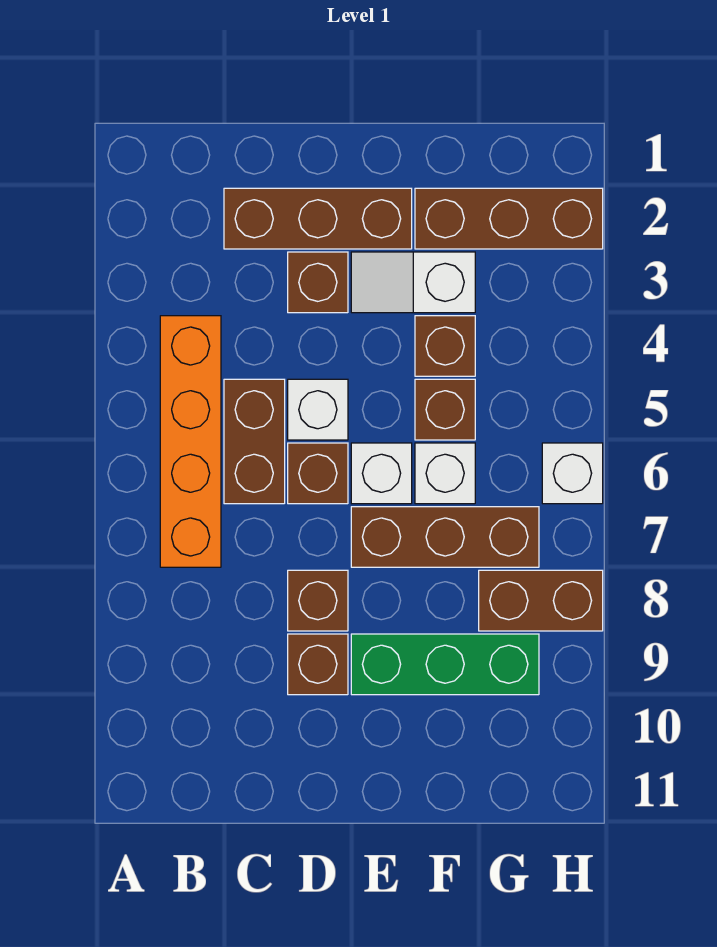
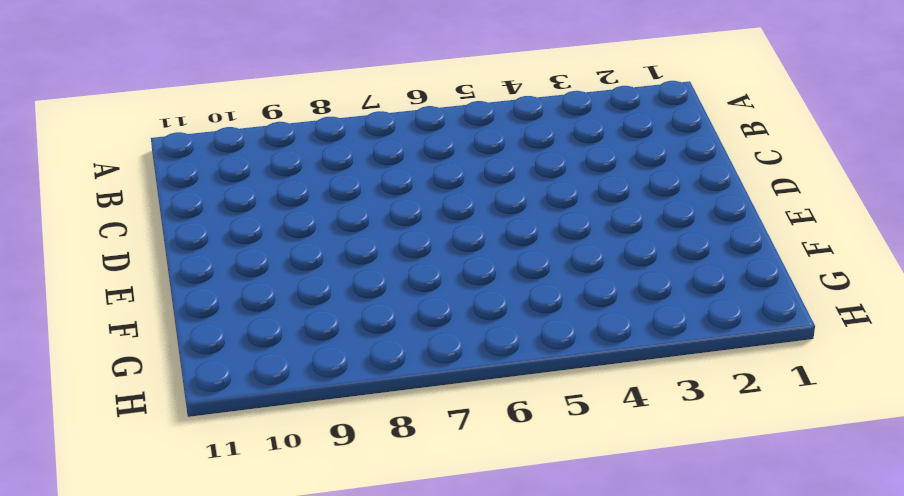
none -> orange 1x4 brick [160,316,221,567]
none -> brown 1x3 brick [224,188,412,249]
none -> brown 1x2 brick [224,379,285,504]

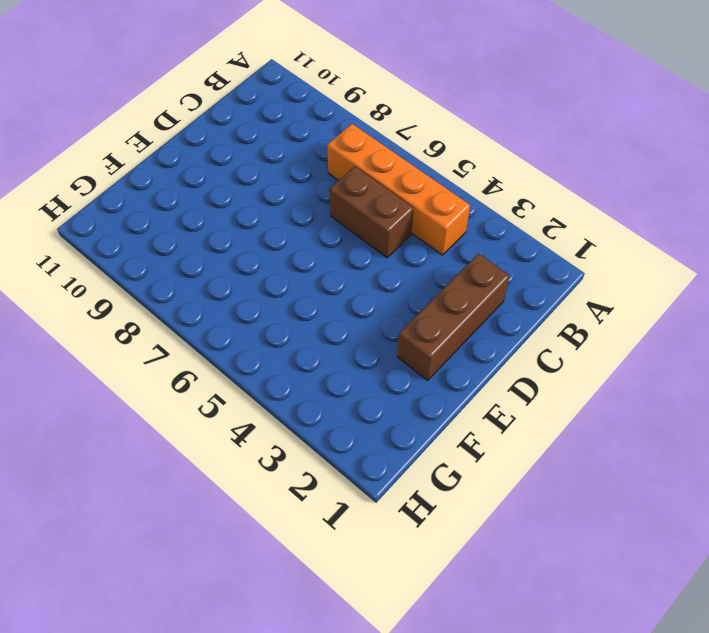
none -> brown 1x1 brick [288,252,348,313]
none -> white 1x1 brick [288,379,348,440]
none -> brown 1x1 brick [288,443,348,504]

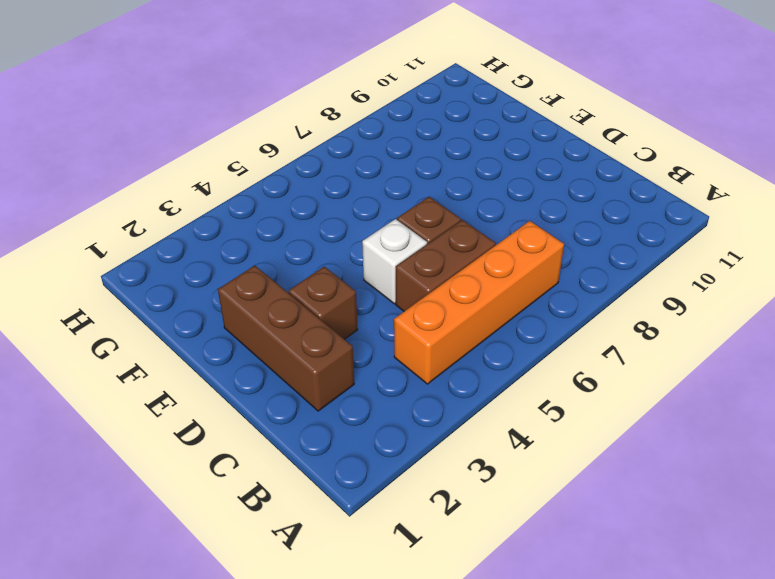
none -> brown 1x1 brick [288,570,348,631]
none -> brown 1x1 brick [288,634,348,695]
none -> white 1x2 slope [351,252,475,313]

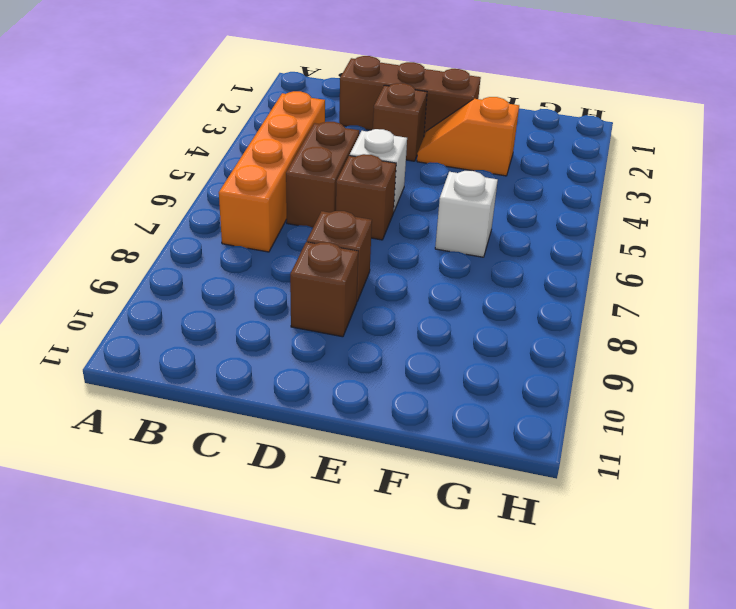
orange 1x2 slope [417,97,519,176] -> white 1x2 slope [351,252,475,313]
none -> white 1x1 brick [351,443,412,504]
none -> brown 1x3 brick [351,507,539,567]
none -> green 1x3 brick [351,634,539,695]

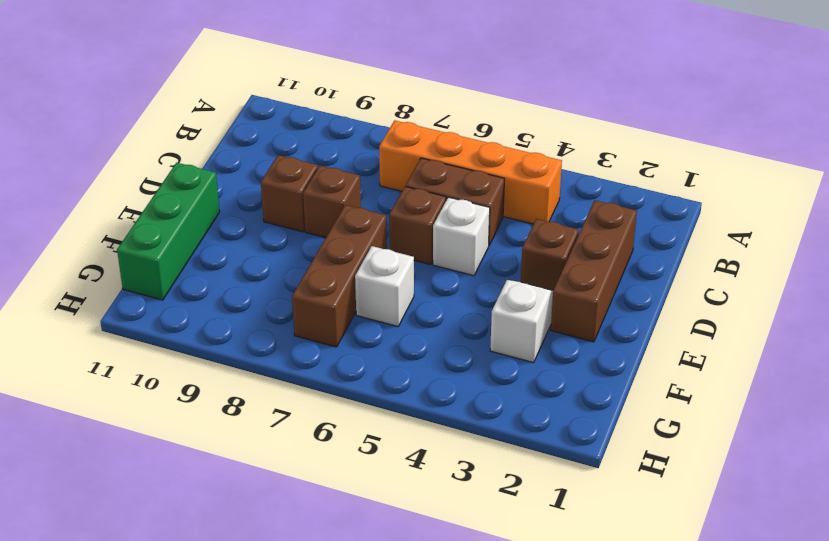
green 1x3 brick [117,163,220,300] -> green 1x3 brick moved to [351,634,539,695]
none -> white 1x1 brick [351,443,412,504]
none -> brown 1x3 brick [415,188,603,249]
none -> brown 1x1 brick [415,316,475,376]

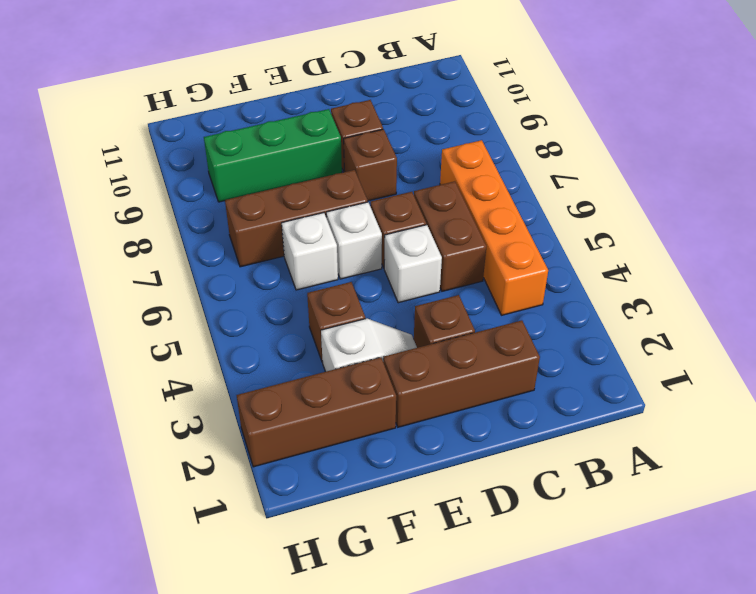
none -> brown 1x1 brick [415,379,475,440]
none -> brown 1x2 brick [479,570,603,631]
none -> white 1x1 brick [542,443,603,504]

